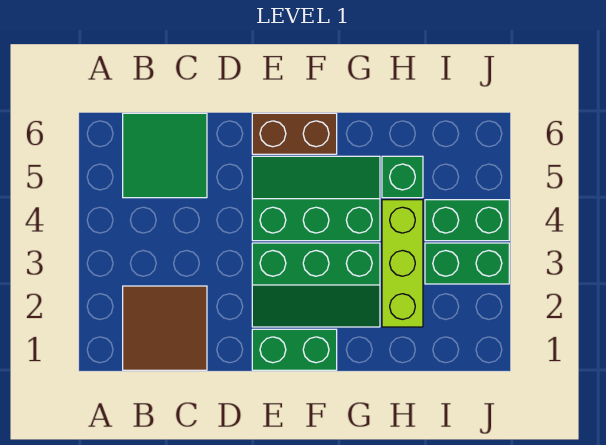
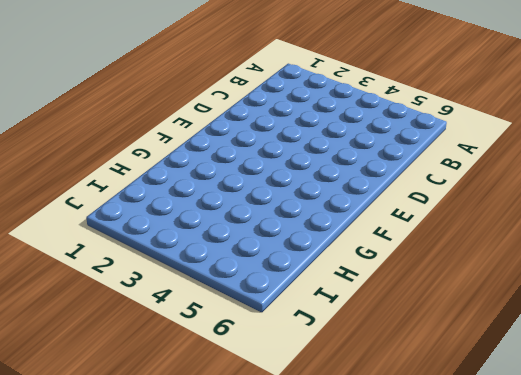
none -> brown 2x2 tile [123,286,207,370]
none -> green 2x2 tile [123,113,207,198]

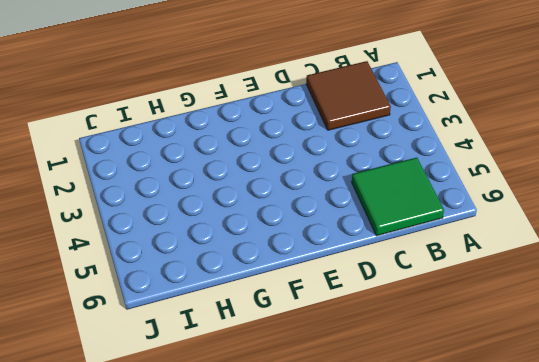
none -> green 1x2 brick [252,329,337,370]
none -> green 2x3 slope [252,243,380,327]

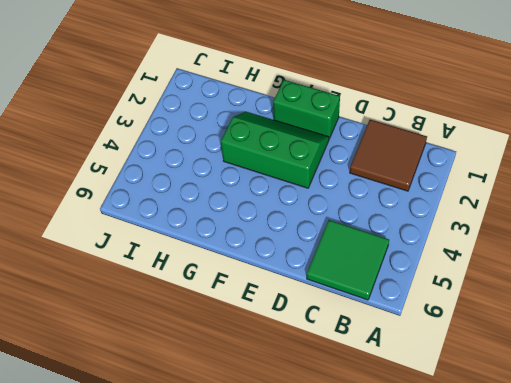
none -> green 2x3 slope [252,156,380,241]
none -> brown 1x2 brick [252,113,337,154]

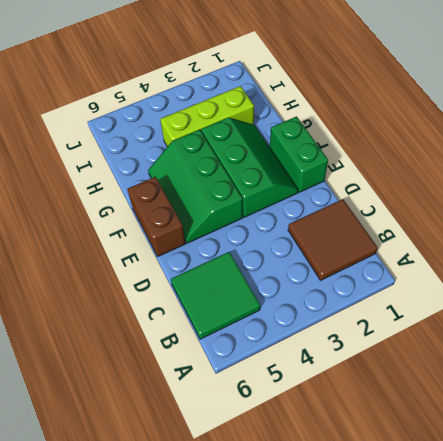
none -> green 1x1 brick [382,156,423,198]
none -> green 1x2 brick [425,243,509,284]

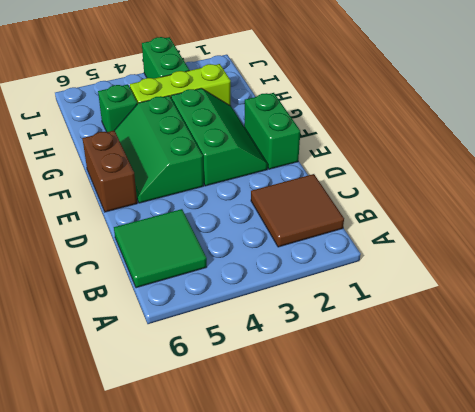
none -> green 1x2 brick [425,200,509,241]

